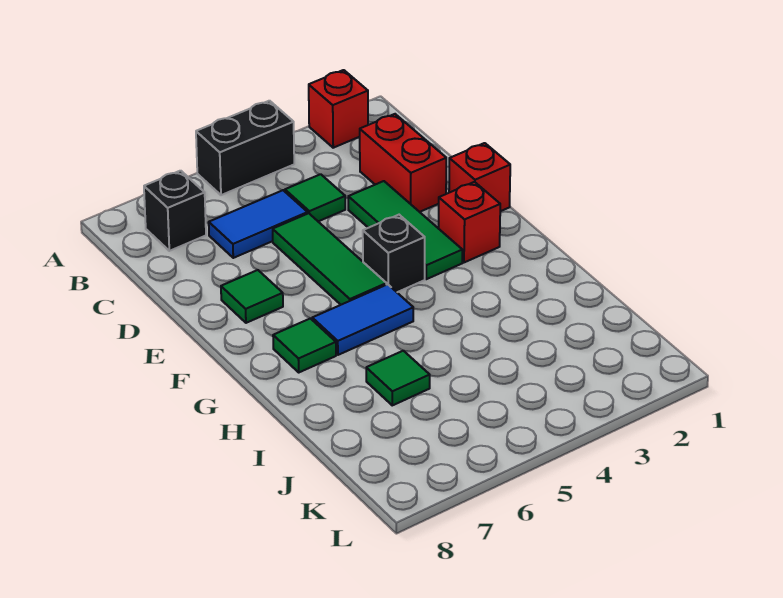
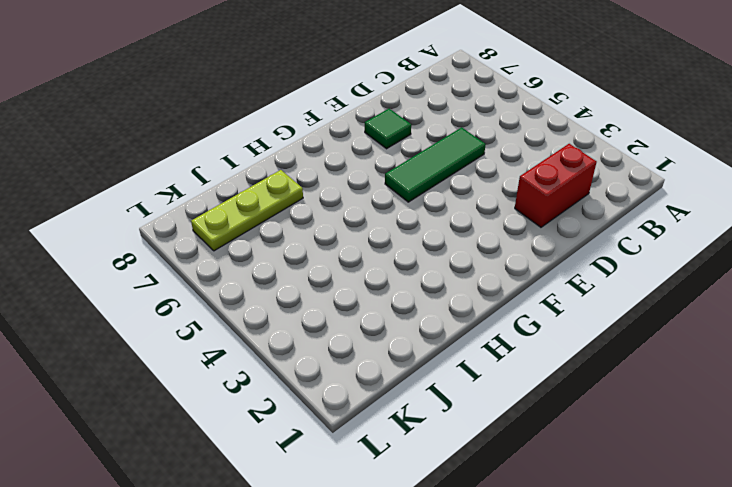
lime 1x3 plate [191,170,303,251] -> none
none -> red 1x1 brick [309,70,368,148]
none -> black 1x2 brick [196,101,294,195]
none -> black 1x1 brick [144,171,206,251]

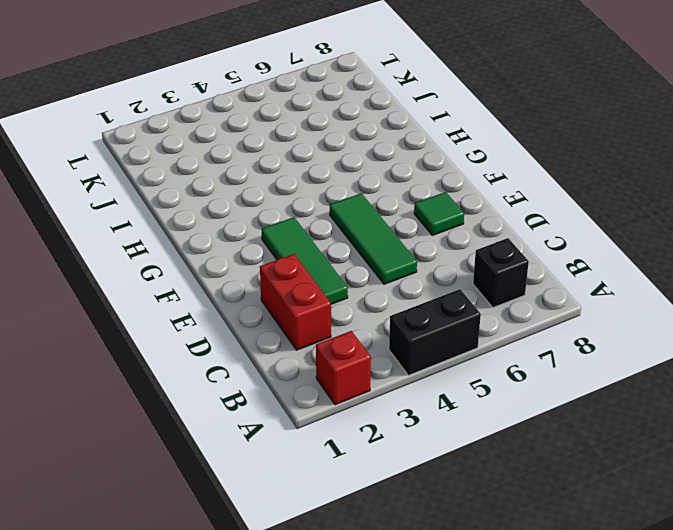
none -> green 1x1 tile [285,174,345,221]
none -> blue 1x2 tile [209,190,308,258]
none -> red 1x1 brick [449,143,510,211]

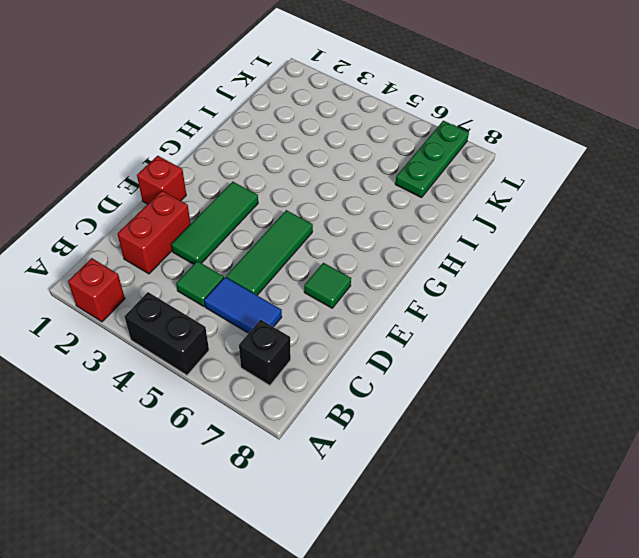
green 1x3 plate [395,121,469,198] -> none
none -> red 1x1 brick [438,182,500,262]
none -> black 1x1 brick [363,215,425,292]
none -> blue 1x2 tile [312,284,413,355]

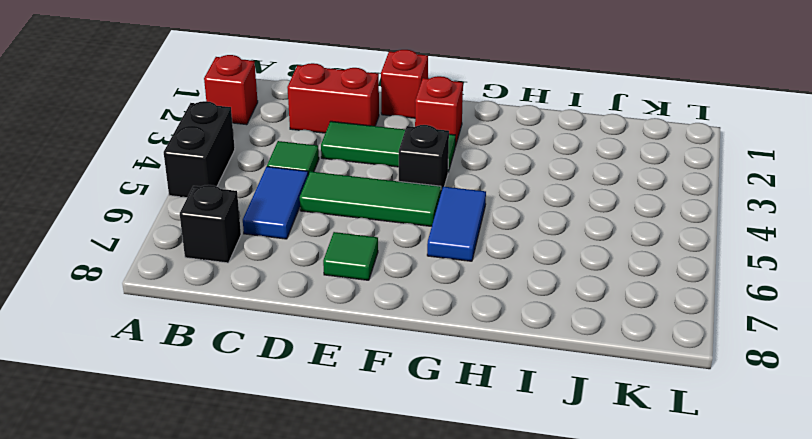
none -> green 1x1 tile [273,318,336,372]
none -> green 1x1 tile [366,351,430,405]

